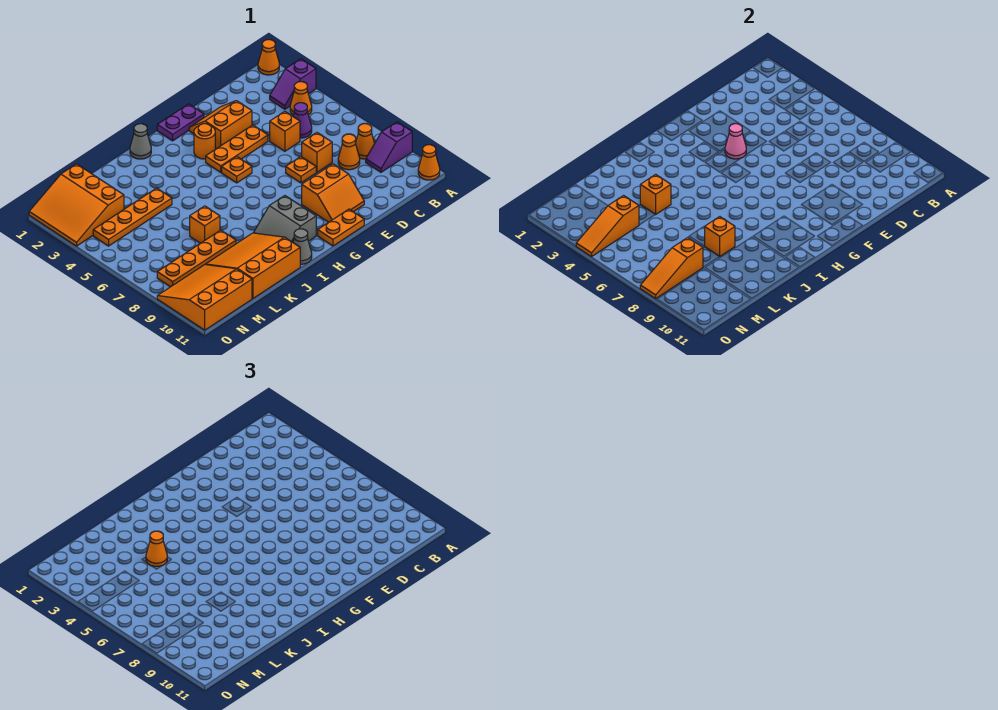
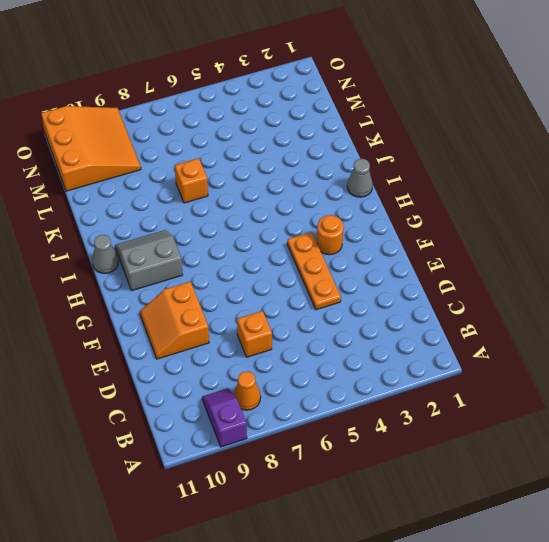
none -> orange 1x1 cone [258,40,279,75]
none -> purple 1x2 slope [270,59,316,109]
none -> orange 1x1 cone [418,145,440,180]
none -> orange 1x1 cone [290,82,312,115]

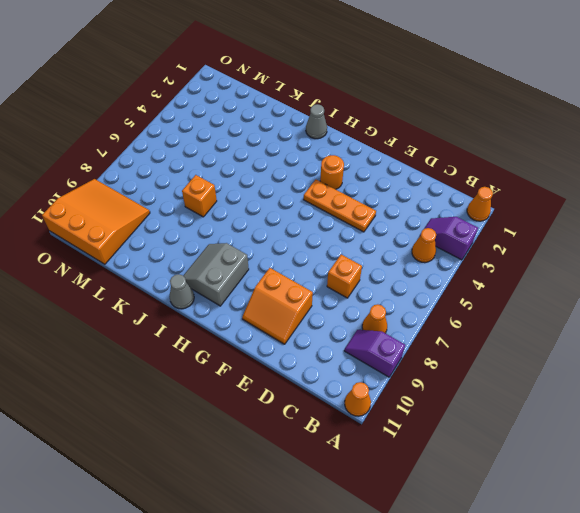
none -> purple 1x1 cone [293,103,312,138]
none -> orange 1x1 cone [338,134,360,170]
none -> orange 1x1 brick [270,111,300,151]
none -> orange 2x2 slope [189,101,252,149]

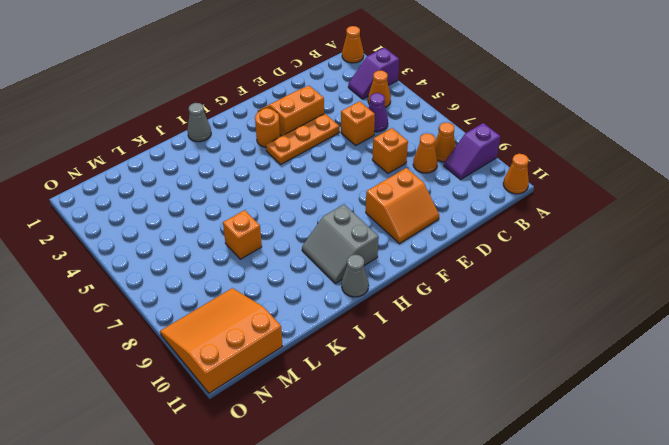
none -> orange 1x1 plate [286,157,316,183]
none -> purple 1x2 plate [157,104,204,141]
none -> orange 1x2 plate [318,209,364,246]
none -> orange 1x1 plate [222,157,252,183]

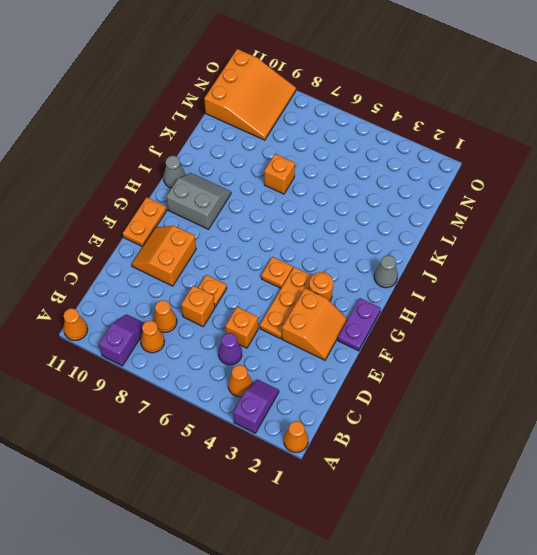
none -> orange 3x3 slope [206,233,300,299]
none -> orange 1x4 plate [93,188,172,246]
none -> orange 1x4 plate [157,230,236,287]
none -> orange 3x3 slope [29,164,124,246]

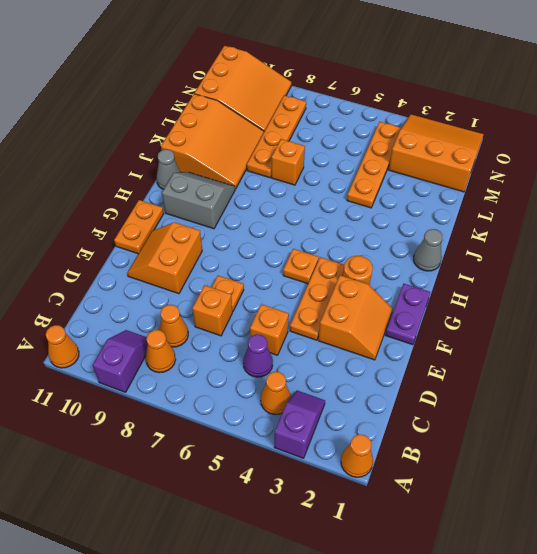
none -> pink 1x1 cone [725,124,746,159]
none -> orange 1x1 brick [640,174,671,215]
none -> orange 1x1 brick [705,217,735,256]
none -> orange 1x3 slope [576,196,639,256]

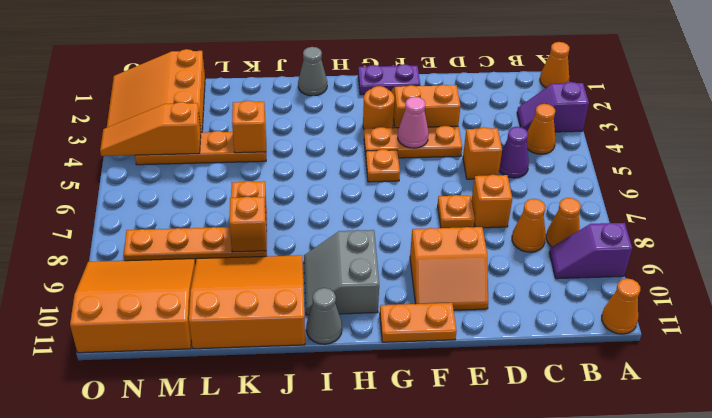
none -> orange 1x3 slope [640,238,703,298]
none -> orange 1x1 cone [146,531,167,566]

